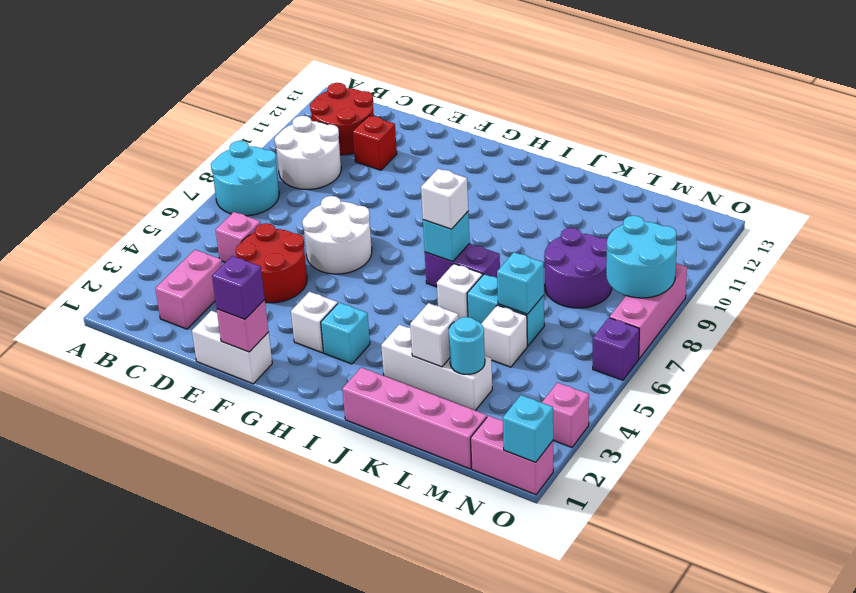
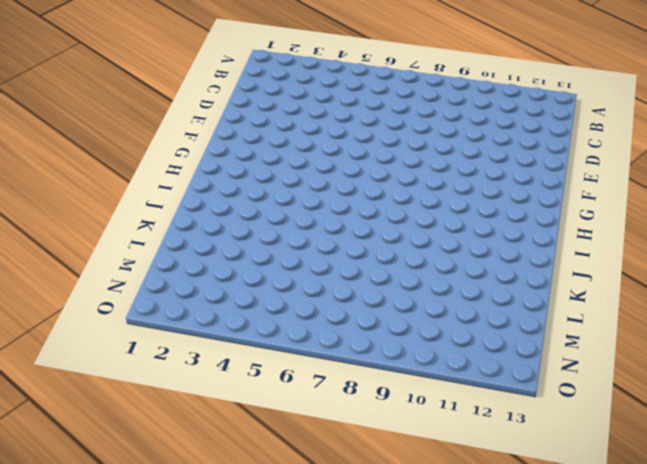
none -> cyan 2x2 round brick [211,141,279,216]
none -> white 2x2 round brick [275,116,341,189]
none -> red 2x2 round brick [310,83,374,155]
none -> pink 1x2 brick [155,250,222,329]

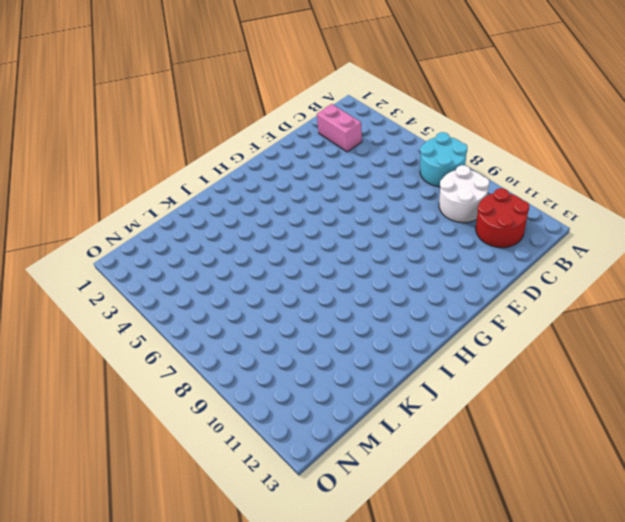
none -> pink 1x1 brick [216,212,261,262]
none -> red 2x2 round brick [236,223,307,303]
none -> red 1x1 brick [353,115,397,170]
none -> white 1x2 brick [192,311,272,384]

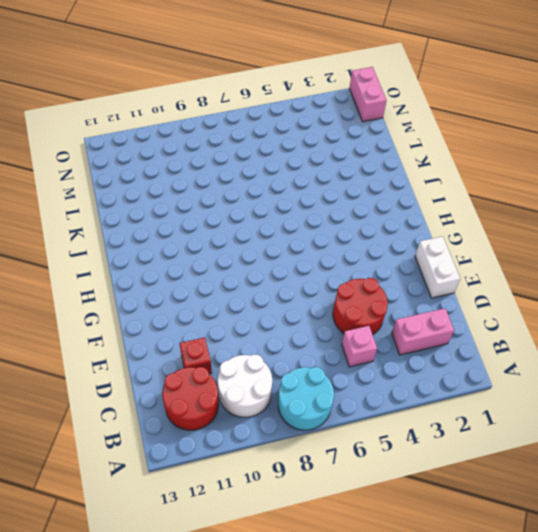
none -> white 2x2 round brick [302,196,372,274]
none -> white 1x1 brick [291,292,338,353]
none -> cyan 1x1 brick [321,303,370,364]
none -> purple 1x2 brick [425,243,500,287]

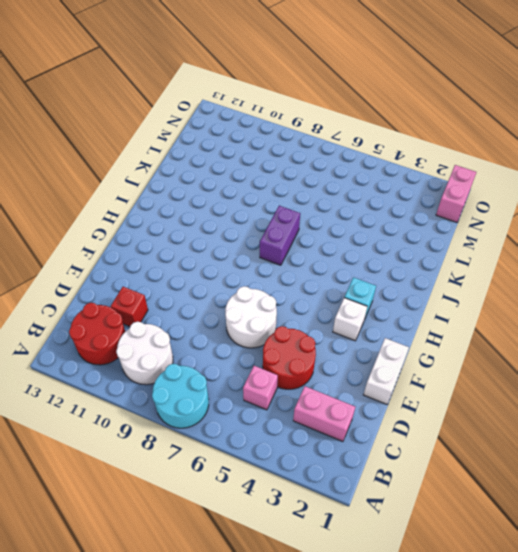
none -> pink 1x4 brick [342,367,487,469]
none -> white 1x3 brick [381,325,492,410]
none -> white 1x1 brick [437,264,482,319]
none -> cyan 1x2 brick [467,274,544,346]

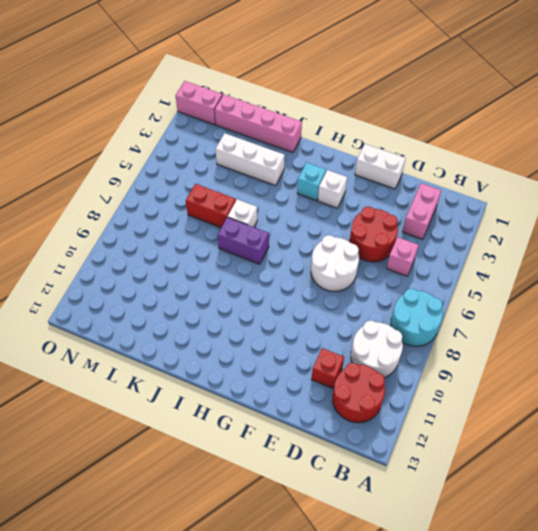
red 1x2 brick [186,184,236,228] -> cyan 1x2 brick [467,274,544,346]
none -> white 1x1 brick [481,305,527,367]
none -> purple 2x2 round brick [544,228,612,308]
none -> pink 1x1 brick [542,383,589,447]
none -> purple 1x1 brick [593,318,639,380]

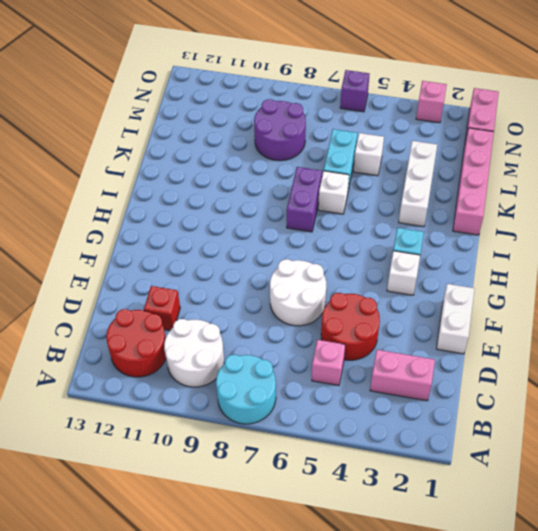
none -> pink 1x3 brick [610,263,687,359]
none -> pink 1x1 brick [217,300,269,352]
none -> cyan 1x1 brick [423,212,470,262]
none -> white 1x1 brick [410,303,459,367]

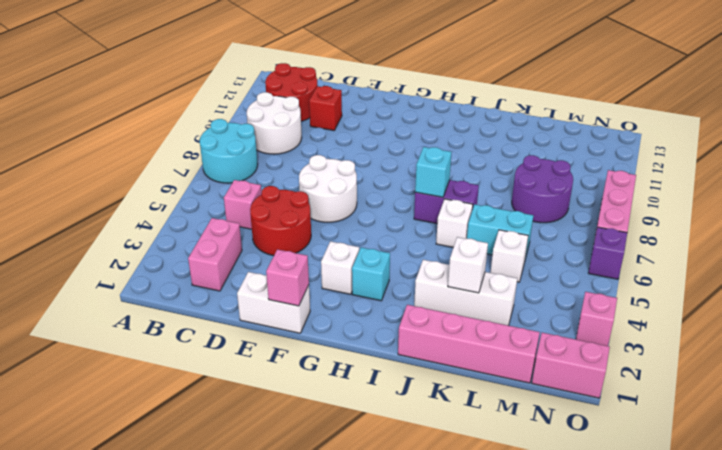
none -> cyan 1x1 round brick [449,317,485,374]
none -> cyan 1x1 brick [497,252,544,314]
none -> cyan 2x2 round brick [606,216,677,298]
none -> cyan 1x1 brick [503,395,553,462]

